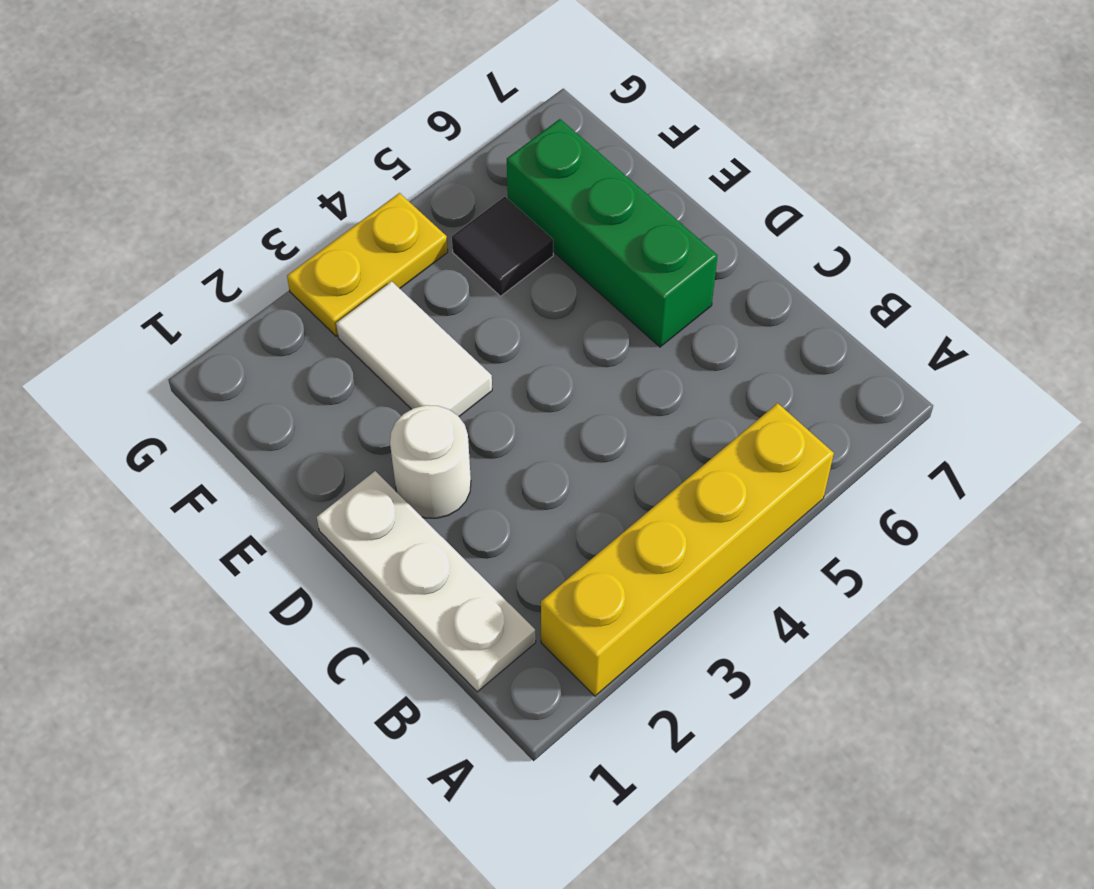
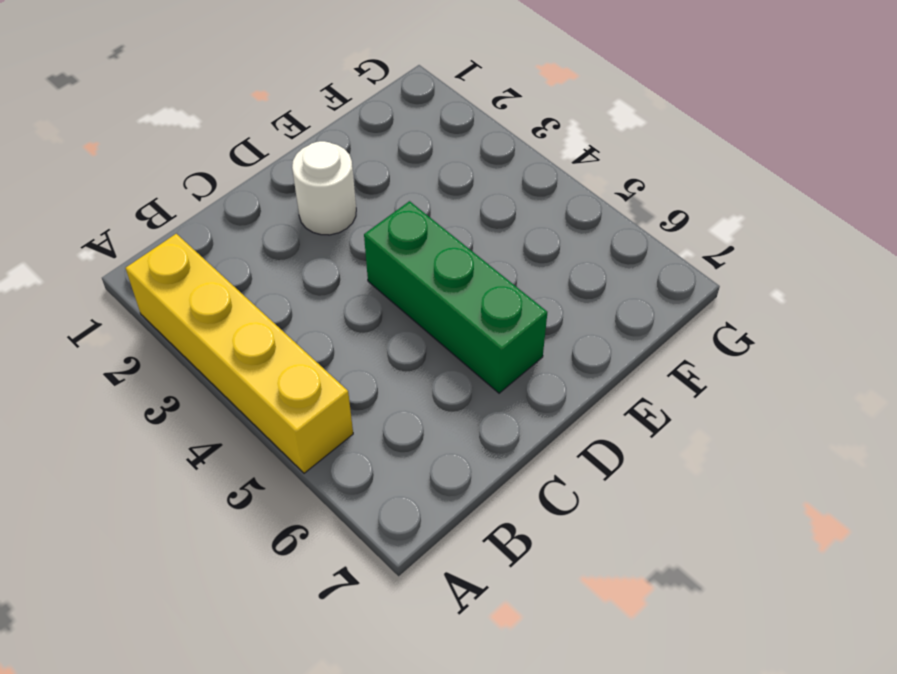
green 1x3 brick [364,201,547,393] -> green 1x3 brick turned to [507,119,718,347]
none -> white 1x3 plate [317,471,536,692]
none -> white 1x2 tile [336,281,492,416]

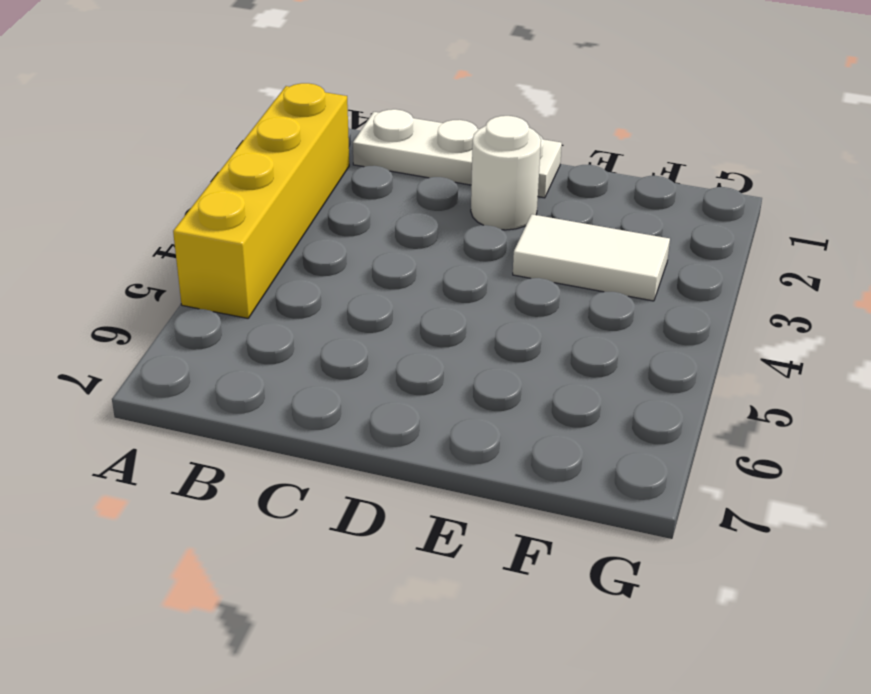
none -> green 1x3 brick [507,119,718,347]
none -> black 1x1 tile [452,197,553,296]

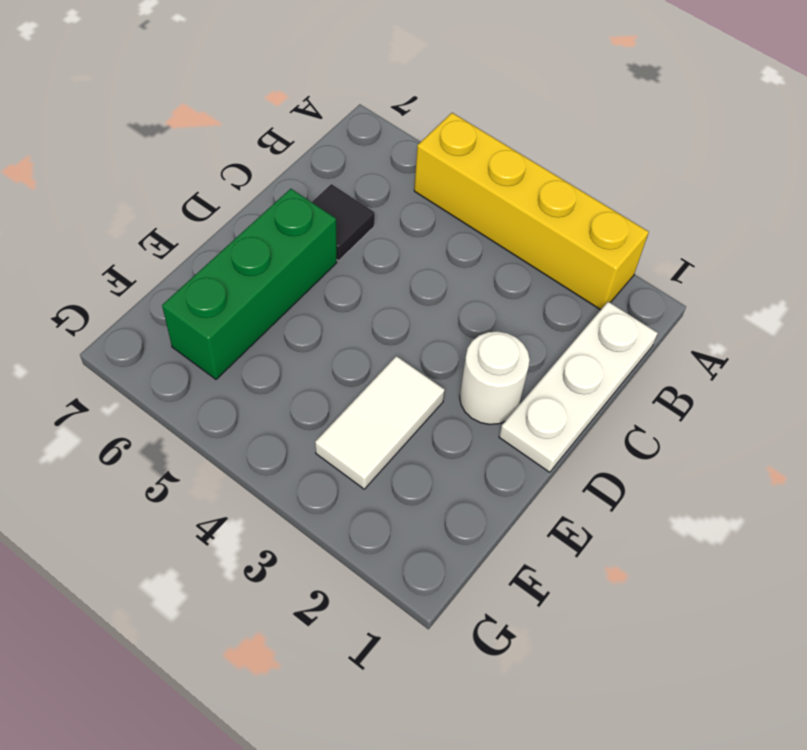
black 1x1 tile [312,184,375,261] -> black 1x1 tile moved to [452,197,553,296]
none -> yellow 1x2 plate [287,193,448,336]

